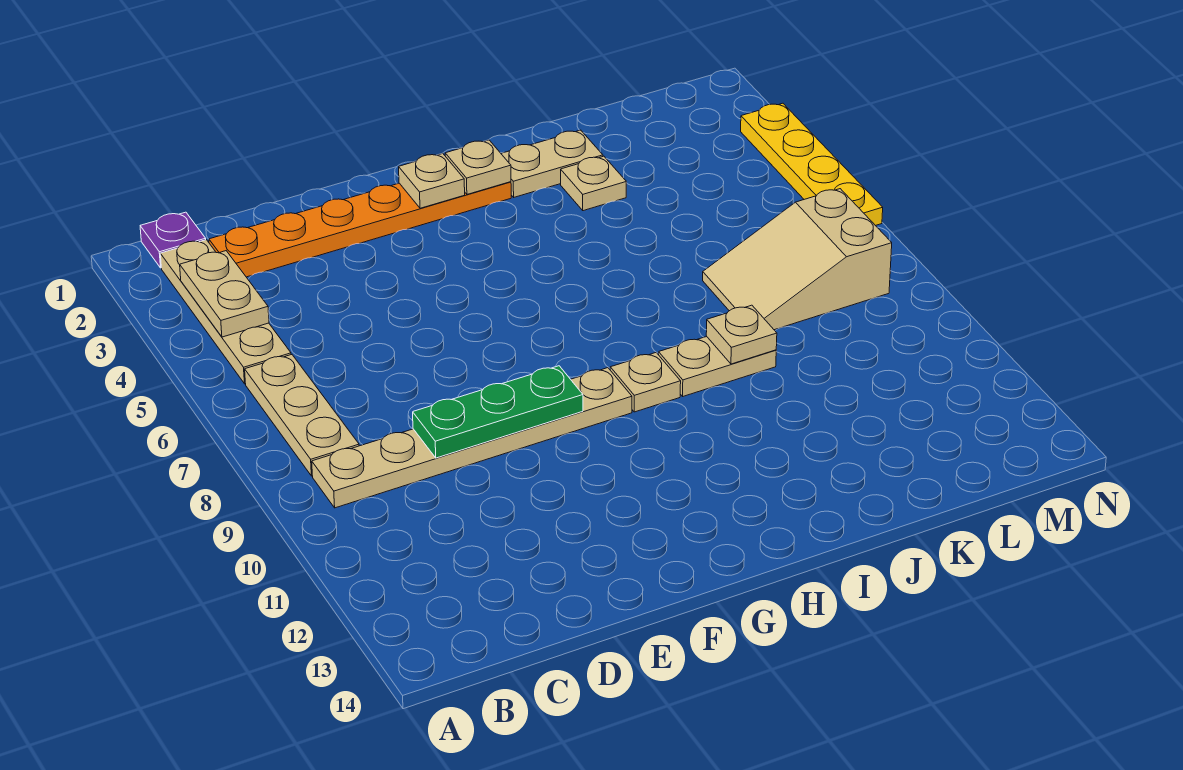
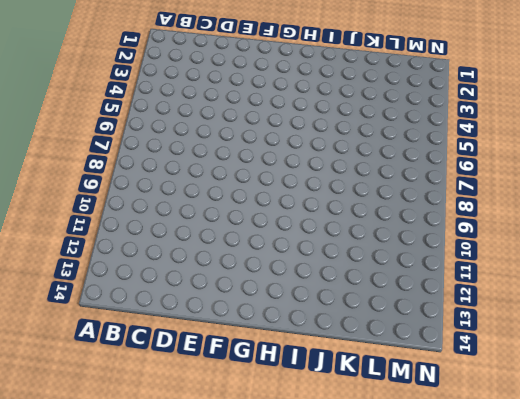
none -> purple 1x1 plate [140,212,206,268]
none -> tan 1x4 plate [160,240,291,384]
none -> tan 1x3 plate [245,355,359,476]

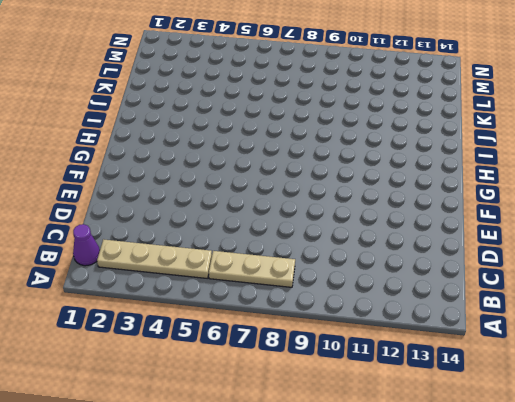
purple 1x1 cone [73,224,100,266] -> purple 1x1 plate [140,212,206,268]
none -> tan 1x6 plate [312,368,632,508]
none -> orange 1x6 plate [209,182,511,277]
none -> tan 1x1 plate [610,353,681,412]

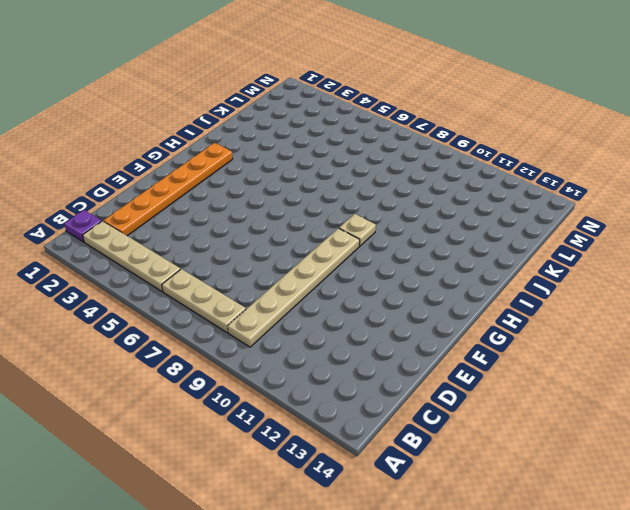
none -> tan 1x2 plate [501,130,603,197]
none -> tan 1x2 plate [659,337,776,396]
none -> tan 1x1 plate [561,156,626,211]

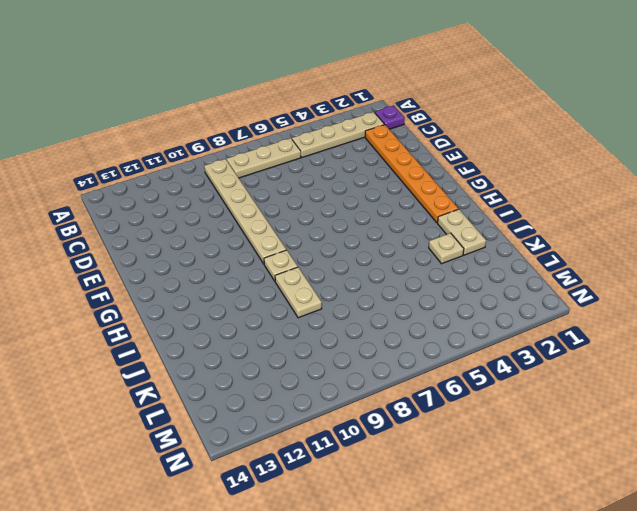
none -> tan 2x3 slope [703,189,892,330]
none -> yellow 1x4 plate [741,103,883,226]
none -> tan 1x2 plate [180,251,269,337]

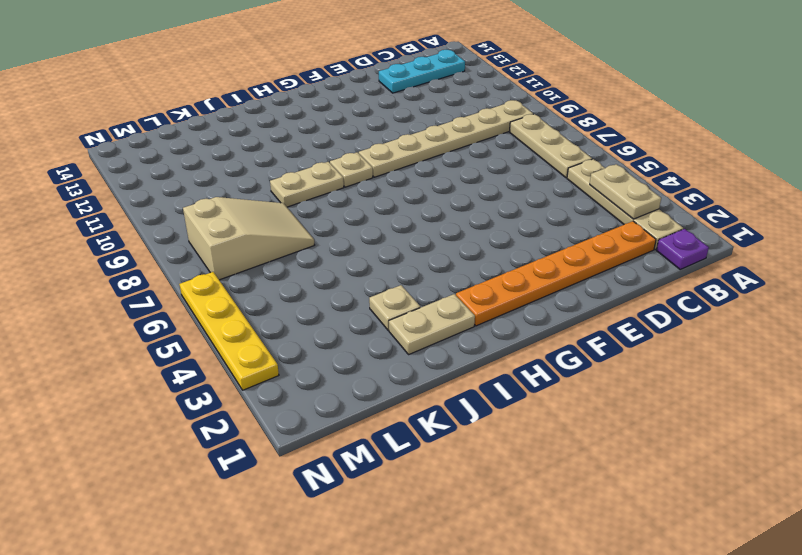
cyan 1x3 plate [379,50,465,93] -> none
none -> green 1x3 plate [413,366,583,458]
none -> tan 1x1 plate [399,153,465,208]
none -> tan 1x1 plate [445,140,511,194]

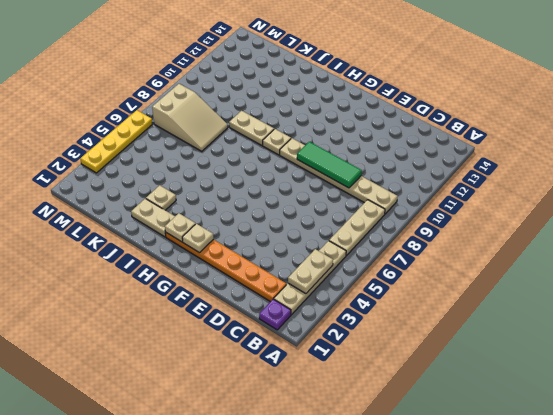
green 1x3 tile [297,142,362,188] -> green 1x3 plate [413,366,583,458]
none -> tan 1x1 plate [706,305,777,364]

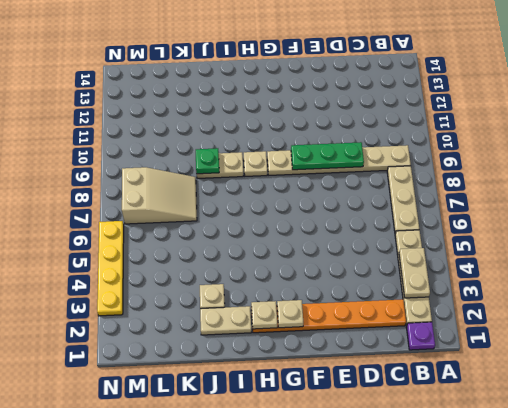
green 1x1 plate [196,148,219,174] -> tan 1x1 plate [706,305,777,364]

